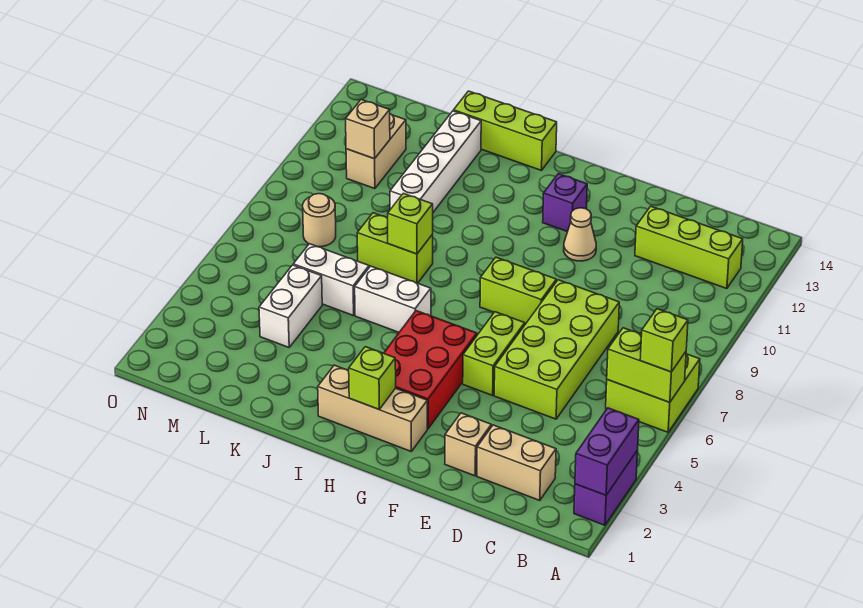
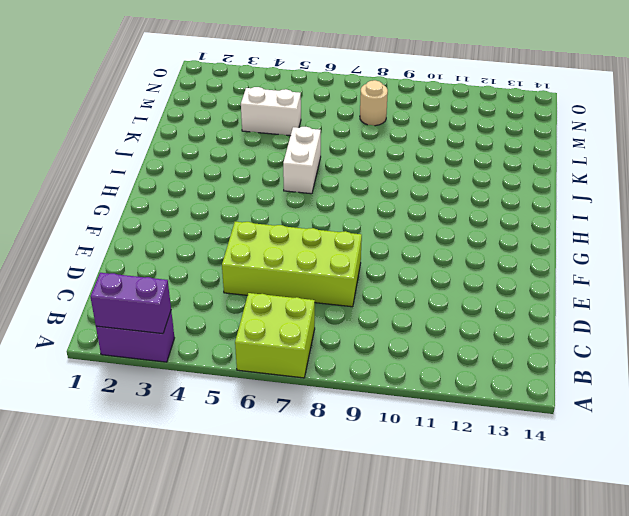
none -> lime 1x3 brick [635,206,743,289]
none -> tan 1x2 brick [477,425,556,501]
none -> tan 1x1 brick [445,413,491,476]

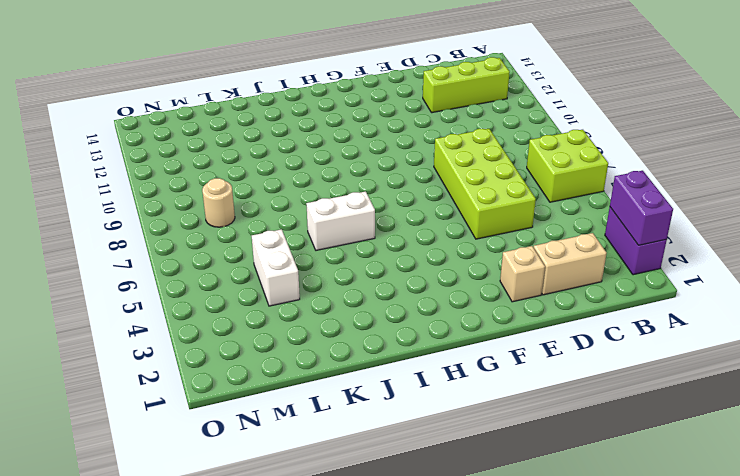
none -> lime 1x2 brick [463,312,525,395]
none -> lime 1x2 brick [480,257,556,324]
none -> tan 1x1 cone [564,208,596,261]

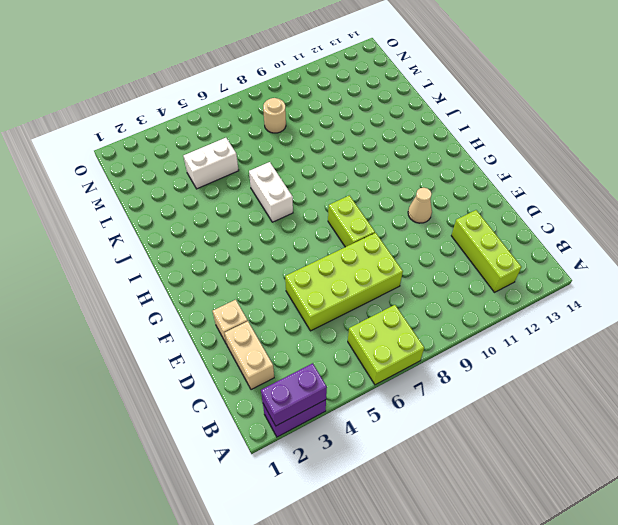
none -> lime 1x2 brick [463,312,525,395]
none -> tan 1x3 brick [318,365,427,451]
none -> red 2x3 brick [384,311,477,429]

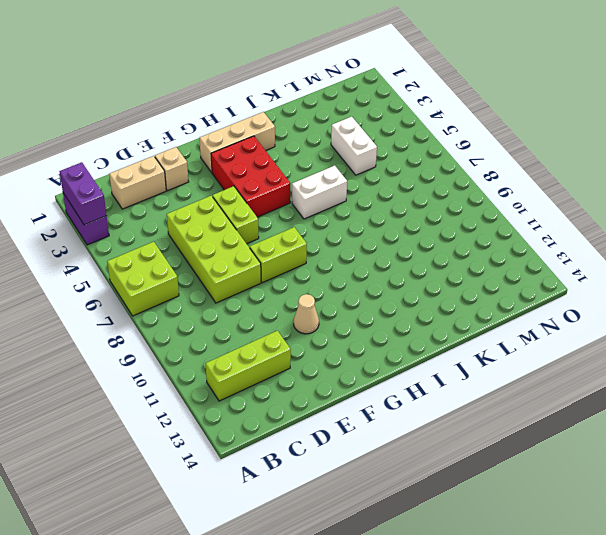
none -> purple 1x1 brick [543,174,587,232]
none -> lime 1x3 brick [454,91,557,171]
none -> lime 1x2 brick [357,213,433,283]

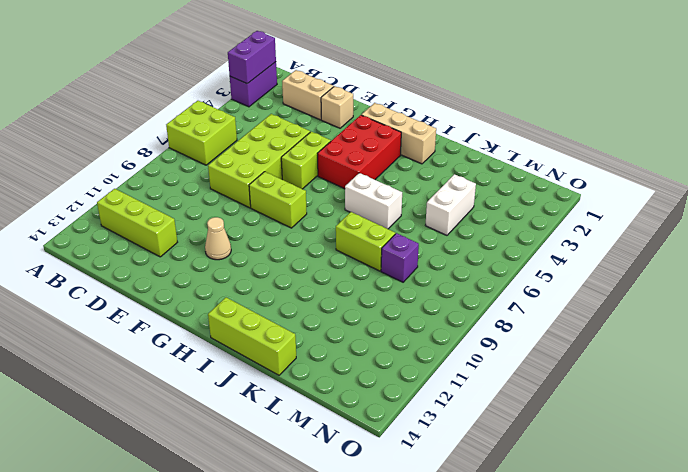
purple 1x1 brick [381,233,419,282] -> purple 1x1 brick moved to [543,174,587,232]
none -> white 1x2 brick [293,244,369,316]
none -> white 1x4 brick [390,111,481,212]
none -> tan 1x1 round brick [303,194,336,247]

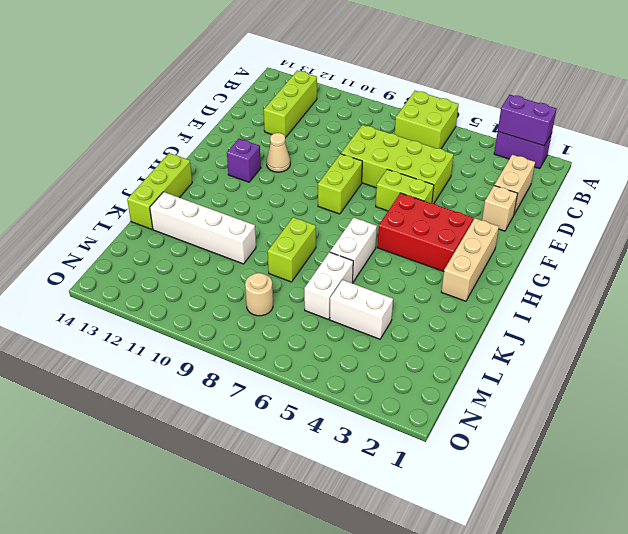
none -> tan 1x2 brick [346,114,406,189]
none -> lime 1x2 brick [607,328,686,402]
none -> lime 1x1 brick [349,347,396,409]

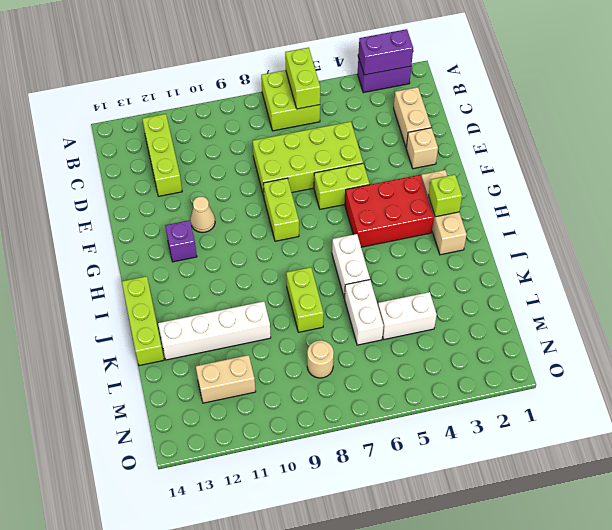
none -> lime 1x1 brick [388,193,433,254]
none -> tan 1x1 brick [346,99,390,159]
none -> lime 1x1 brick [640,309,688,372]

